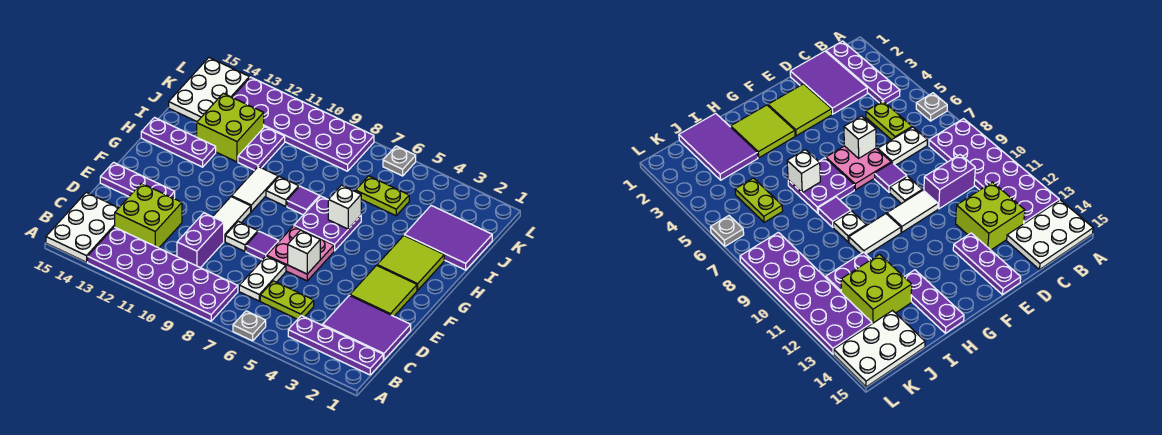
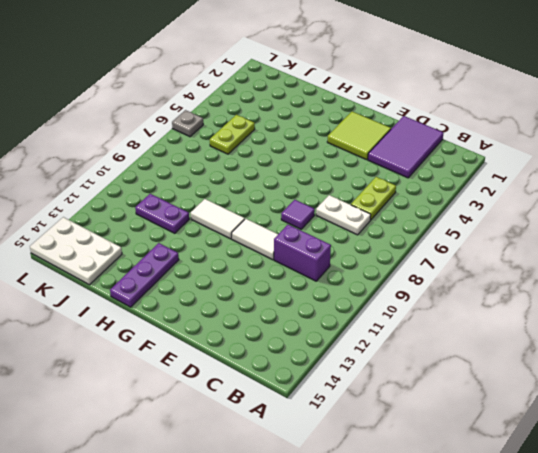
none -> grey 1x1 plate [233,311,266,341]
none -> purple 2x6 plate [88,227,238,321]
none -> white 2x3 plate [46,192,118,262]
none -> purple 1x4 plate [288,316,383,375]

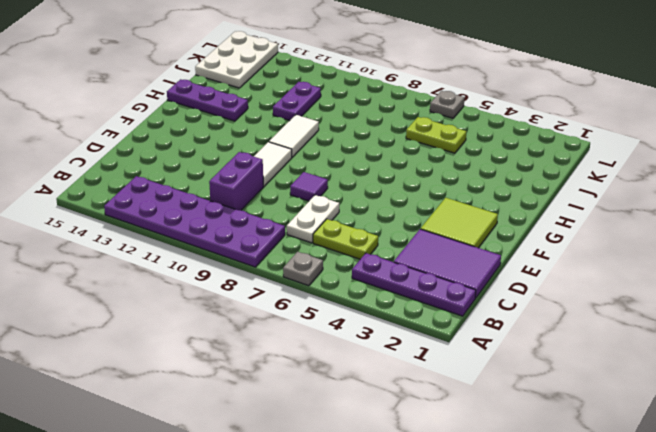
none -> white 2x3 plate [46,192,118,262]
none -> lime 2x2 brick [115,183,182,248]
none -> pink 2x2 plate [267,226,334,281]
none -> white 1x1 plate [225,221,258,251]

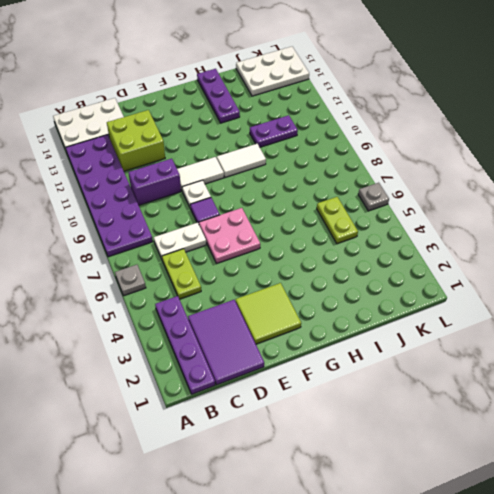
none -> purple 1x3 plate [100,162,175,198]
none -> lime 2x2 tile [377,236,444,290]
none -> purple 2x2 plate [294,196,361,251]
none -> purple 1x1 tile [287,186,320,215]

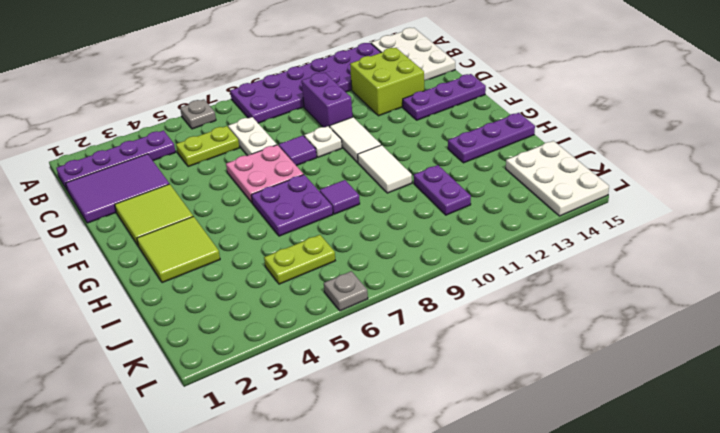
none -> white 1x1 plate [266,177,299,206]
none -> purple 2x3 tile [404,206,492,270]
none -> lime 2x2 brick [197,93,264,162]
none -> purple 2x6 plate [232,77,374,171]

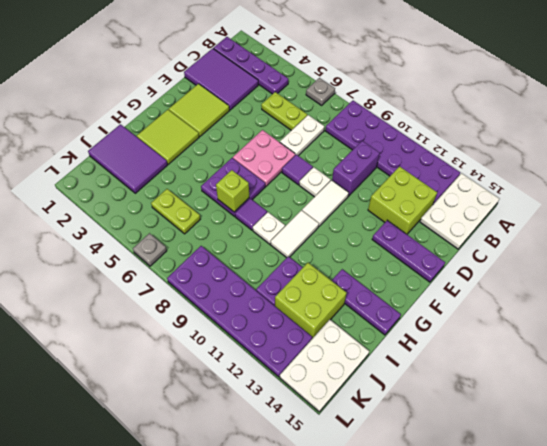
lime 1x1 brick [216,170,249,212] -> none
none -> white 1x1 brick [288,230,320,274]
none -> white 1x1 brick [328,185,361,229]

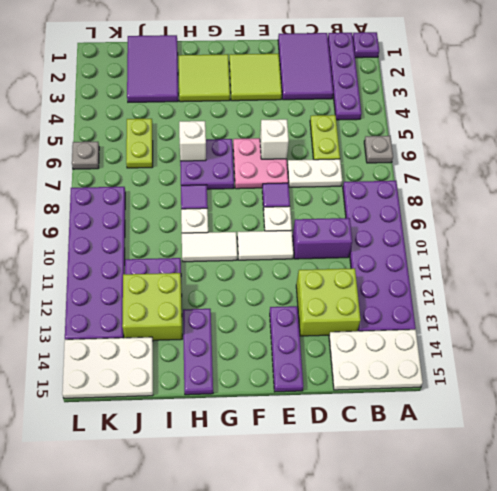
purple 1x1 plate [353,32,379,58] -> none

